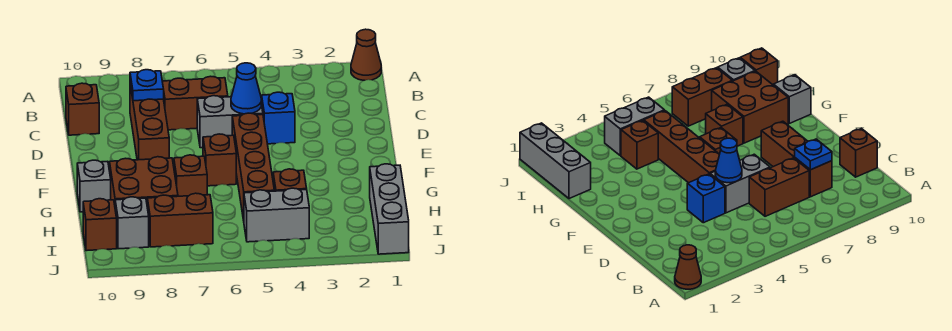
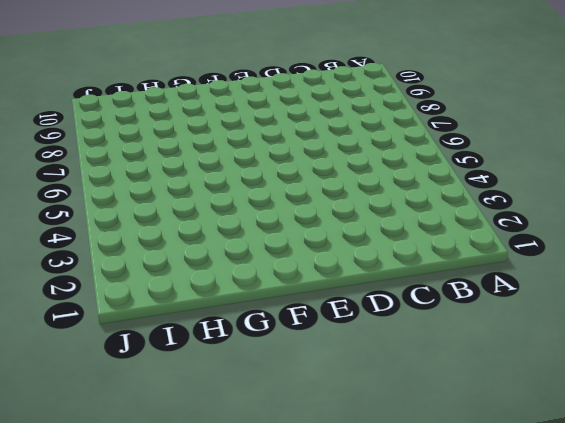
none -> brown 1x1 cone [351,29,381,80]
none -> brown 1x2 brick [162,76,228,130]
none -> brown 1x3 brick [130,85,169,160]

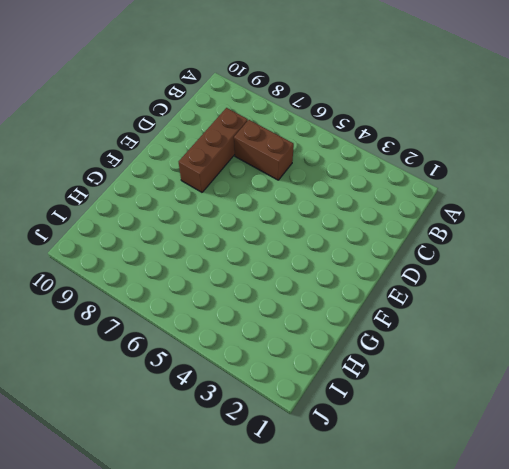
none -> brown 1x1 cone [351,29,381,80]
none -> brown 1x1 brick [66,83,99,135]
none -> blue 1x1 brick [261,92,295,144]

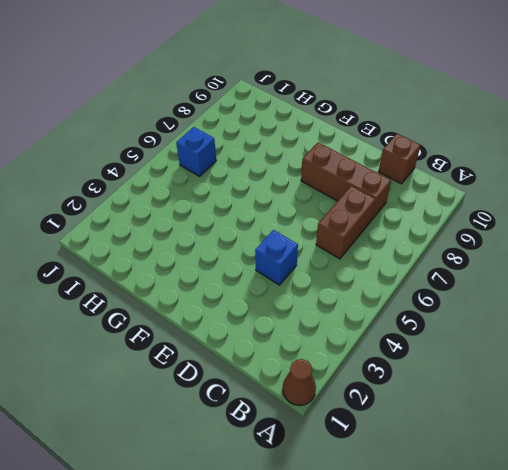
blue 1x1 brick [176,127,216,176] -> none
none -> grey 1x2 brick [197,96,263,148]
none -> brown 1x4 brick [232,113,274,220]
none -> brown 1x1 brick [203,134,236,186]

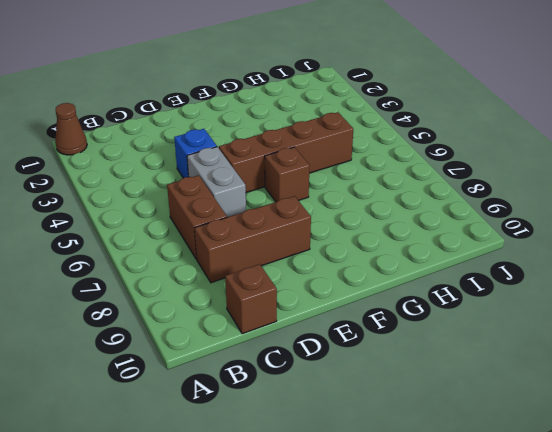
none -> brown 1x1 brick [174,155,207,196]
none -> brown 2x2 brick [110,157,178,205]
none -> grey 1x1 brick [77,160,111,212]

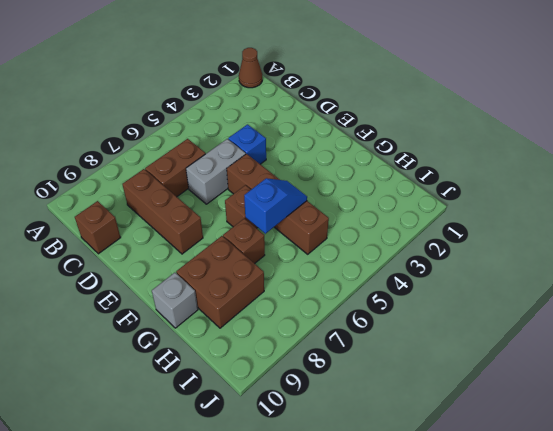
blue 1x2 slope [244,178,307,234] -> none
none -> grey 1x3 brick [370,164,409,254]
none -> brown 1x1 brick [273,169,307,191]
none -> grey 1x2 brick [244,188,309,242]

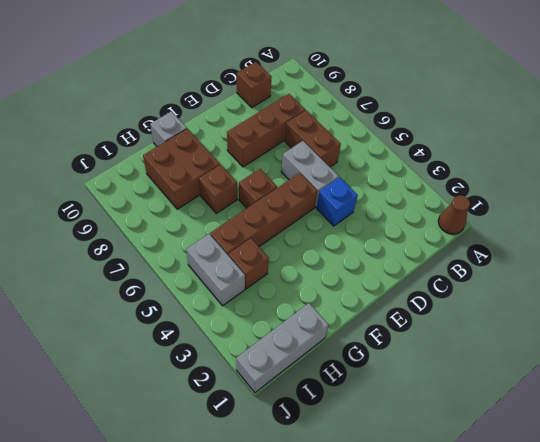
none -> brown 1x2 brick [147,193,213,247]
none -> grey 1x1 brick [115,197,149,249]
none -> brown 1x1 brick [83,199,117,251]

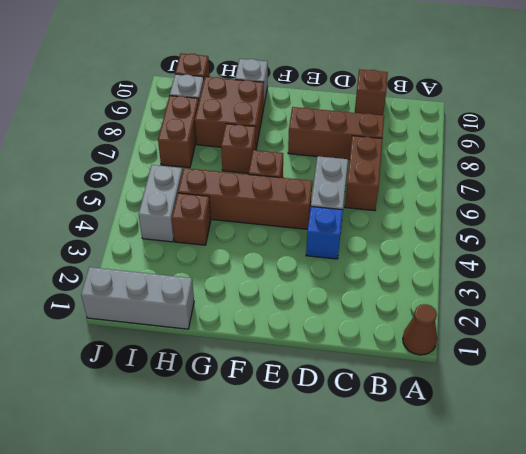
none -> blue 1x1 plate [130,70,164,101]
none -> blue 1x1 cone [231,63,262,114]

